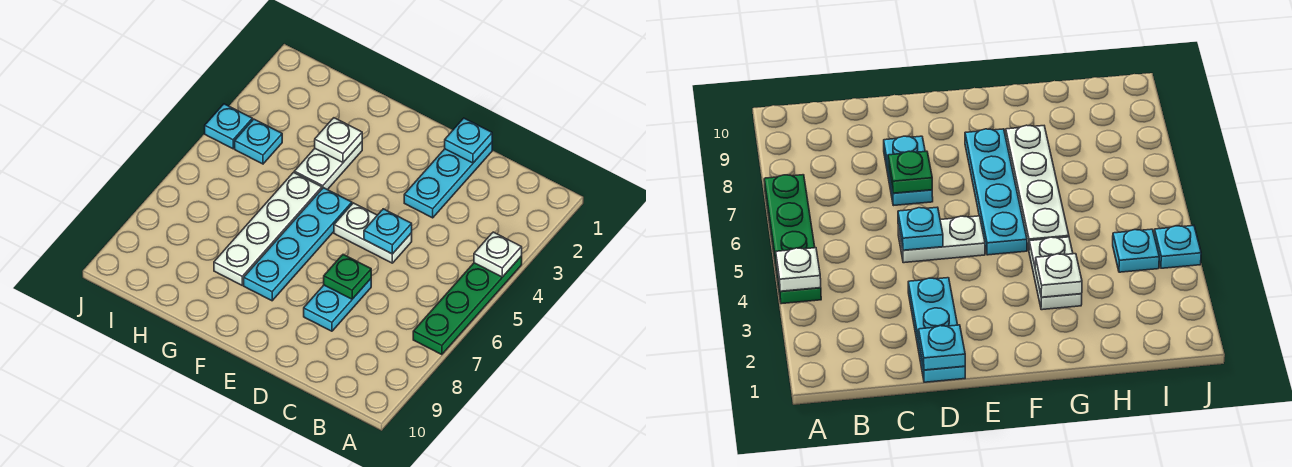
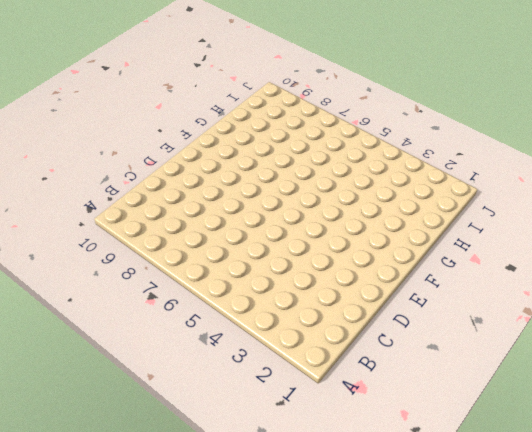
none -> green 1x4 plate [413,256,522,355]
none -> cyan 1x3 plate [404,143,492,218]
none -> white 1x2 plate [334,203,412,263]

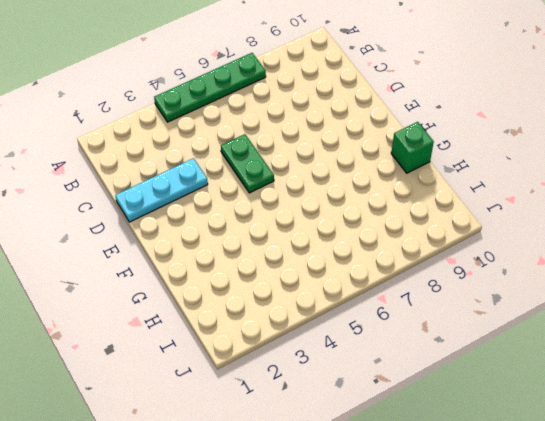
green 1x2 plate [221,134,274,193] -> white 1x2 plate [334,203,412,263]
green 1x1 brick [391,122,434,173] -> none
none -> cyan 1x2 plate [304,279,371,331]
none -> cyan 1x4 plate [244,188,352,301]
none -> white 1x2 plate [294,142,362,190]

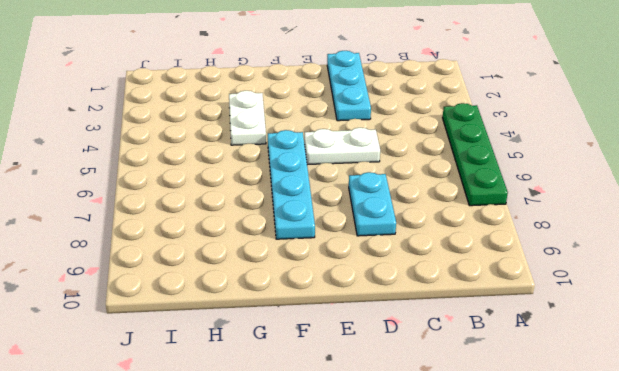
none -> white 1x4 plate [214,172,322,285]
none -> cyan 1x1 plate [235,119,282,164]
none -> cyan 1x1 plate [205,104,252,149]

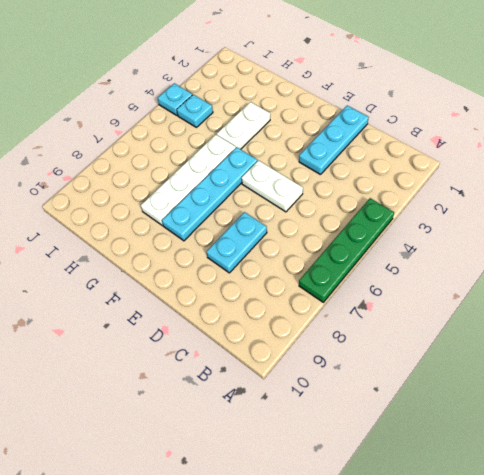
none -> white 1x1 plate [474,232,522,277]
none -> cyan 1x1 plate [445,118,492,163]
none -> cyan 1x1 plate [364,209,412,254]

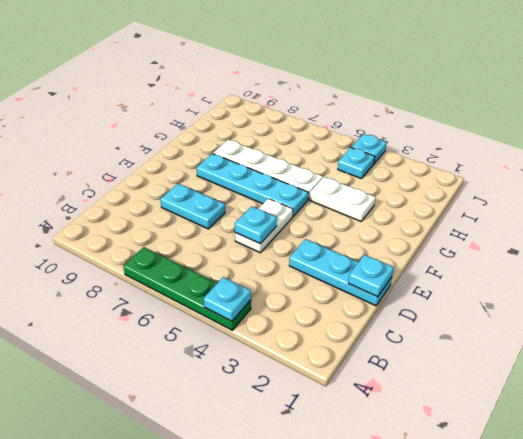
cyan 1x1 plate [204,277,251,321] -> white 1x1 plate [474,232,522,277]
none -> green 1x1 plate [324,255,371,299]
none -> white 1x1 plate [315,118,362,162]

